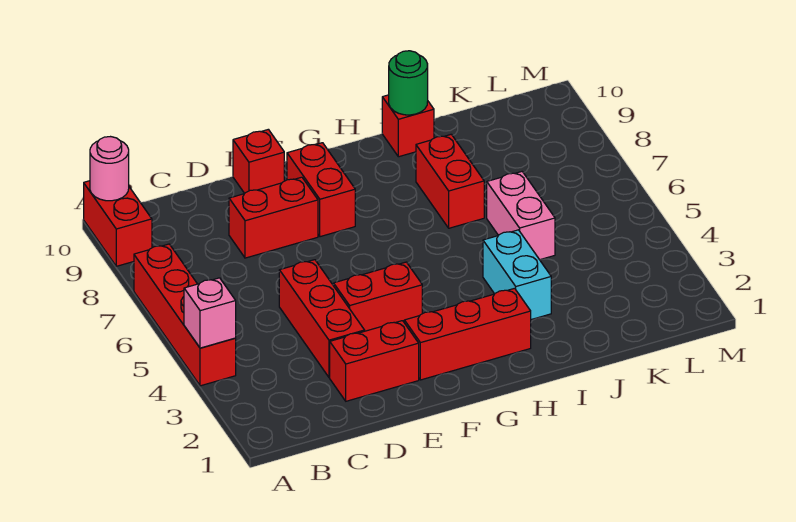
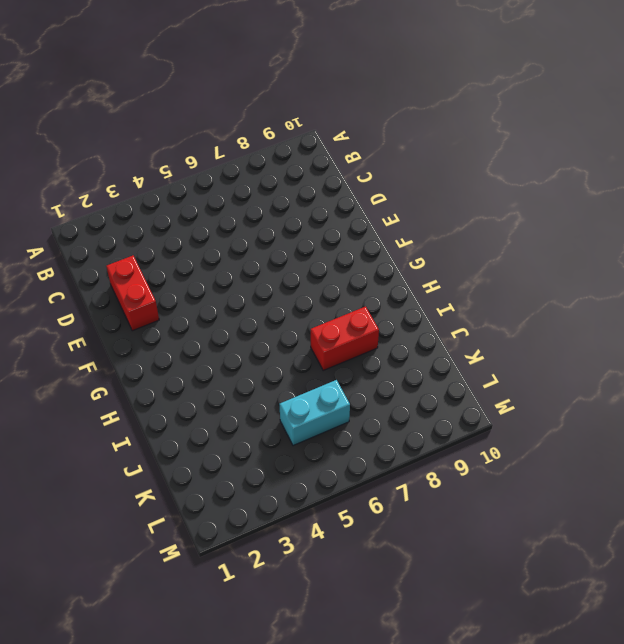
cyan 1x2 brick [279,380,350,446] -> cyan 1x2 brick moved to [483,230,551,320]
none -> red 1x4 brick [134,244,236,386]
none -> red 1x2 brick [84,181,152,266]
none -> red 1x3 brick [279,260,365,377]

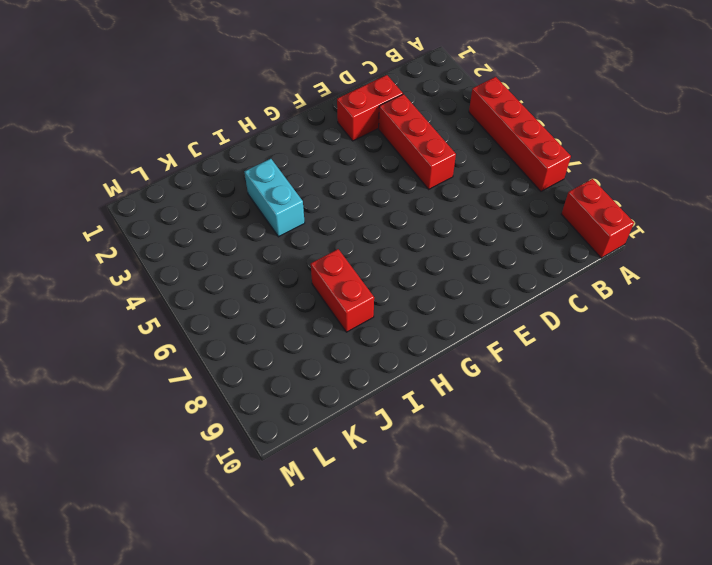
none -> red 1x2 brick [229,177,318,258]
none -> red 1x2 brick [334,262,422,331]
none -> red 1x1 brick [233,129,284,193]

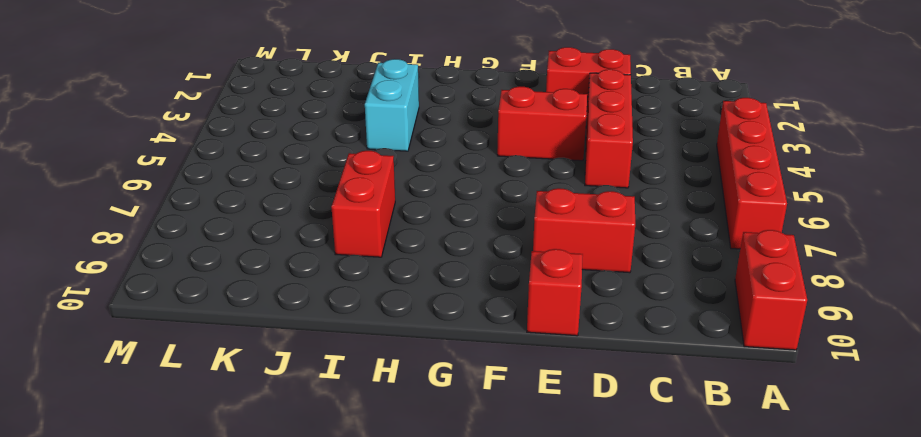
none -> red 1x3 brick [404,288,531,380]
none -> red 1x2 brick [287,143,355,237]
none -> red 1x1 brick [382,95,434,157]

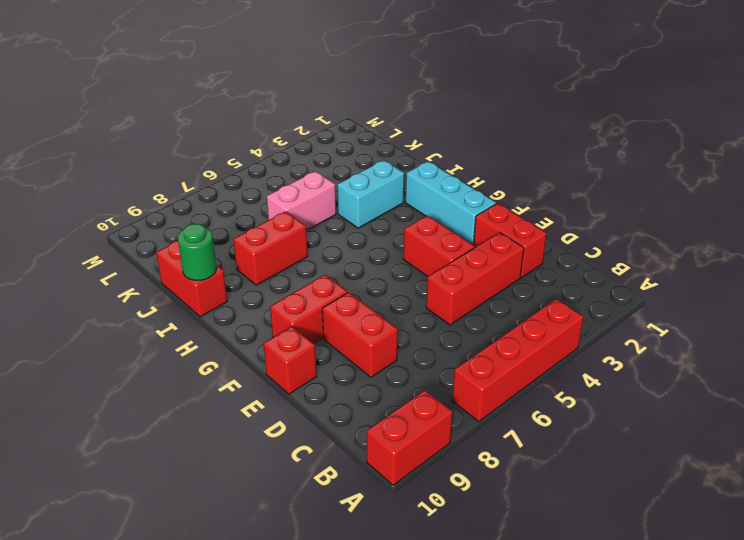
cyan 1x3 brick [406,161,496,245] -> red 1x3 brick [404,288,531,380]
red 1x2 brick [156,241,227,317] -> red 1x1 brick [382,95,434,157]
none -> pink 1x1 brick [184,278,236,348]
none -> pink 1x1 round brick [90,137,129,201]

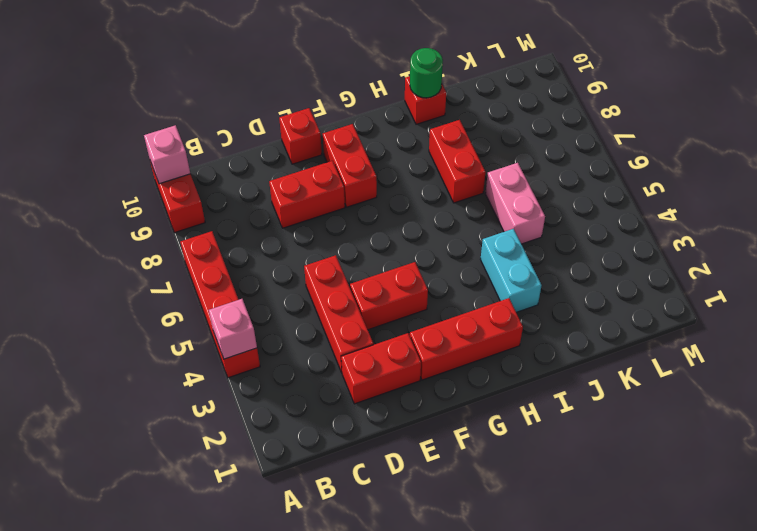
pink 1x1 brick [144,125,190,184] -> pink 1x1 round brick [90,137,129,201]

